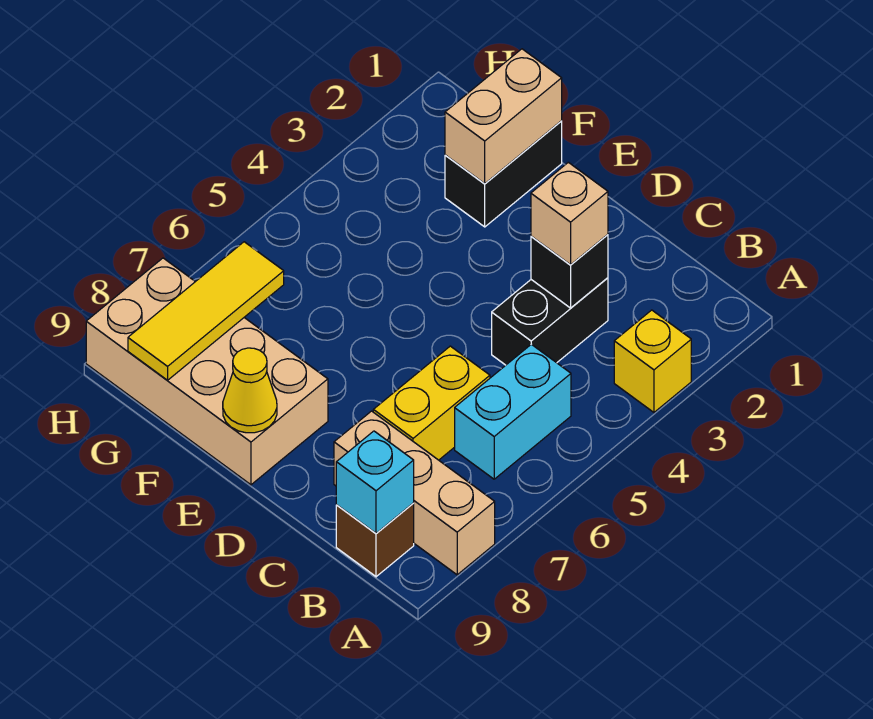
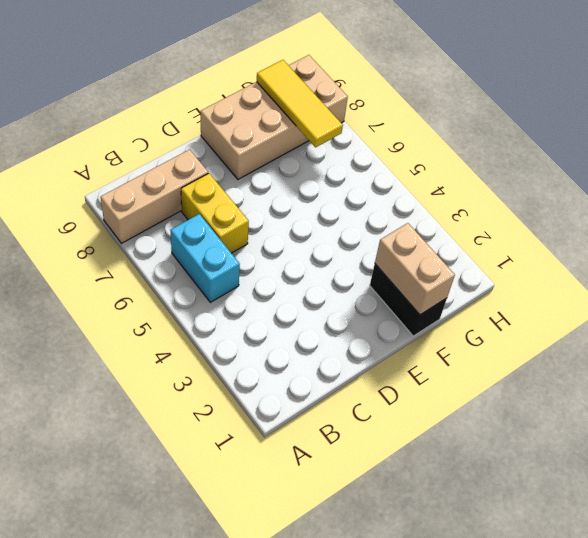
none -> yellow 1x1 brick [614,310,691,412]
none -> brown 1x1 brick [336,503,414,577]
none -> black 1x2 brick [492,278,608,365]

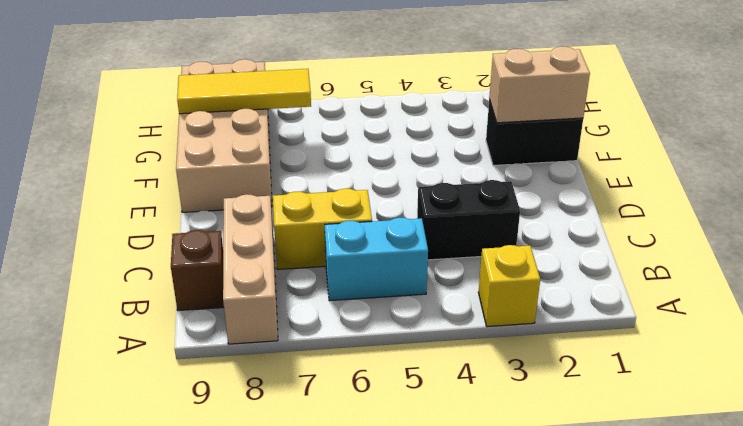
none -> cyan 1x1 brick [336,431,414,533]
none -> black 1x1 brick [531,235,608,308]
none -> yellow 1x1 cone [223,348,277,433]

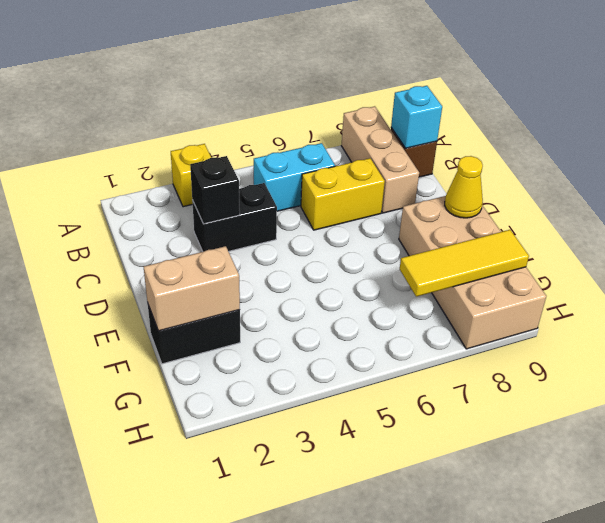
none -> tan 1x1 brick [531,162,608,265]

